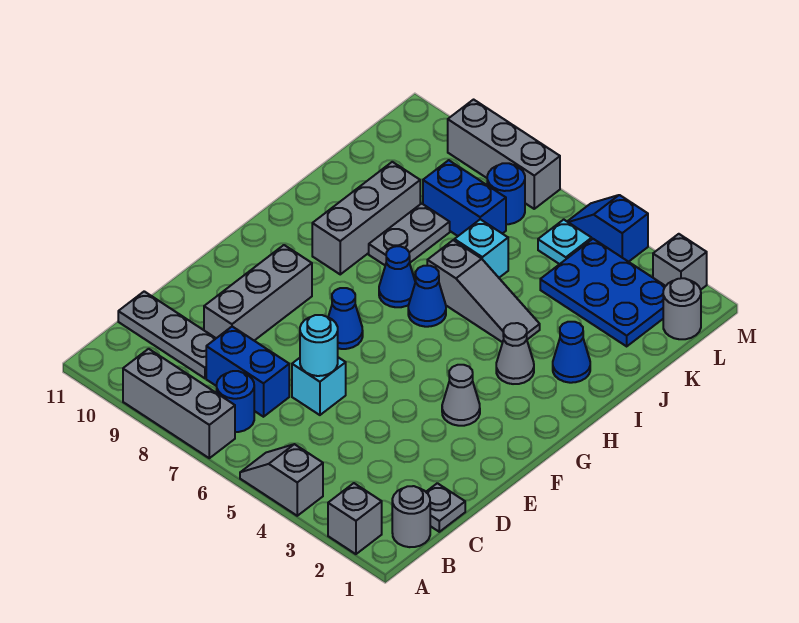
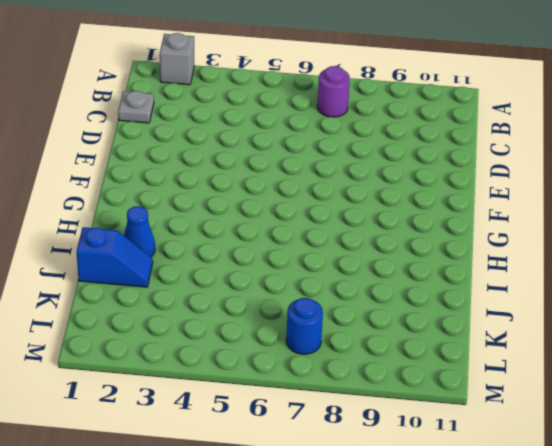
purple 1x1 round brick [317,66,350,117] -> blue 1x1 round brick [217,371,254,432]
blue 1x2 slope [77,227,153,287] -> blue 1x2 slope moved to [567,195,648,262]
none -> grey 1x2 slope [240,444,323,516]
none -> grey 1x3 brick [123,349,235,458]
none -> grey 1x1 round brick [392,486,430,547]

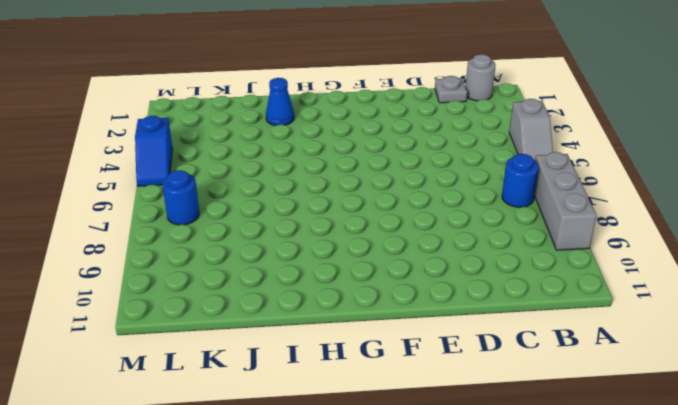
none -> grey 1x1 brick [328,483,382,554]
none -> blue 1x2 brick [206,327,289,417]
none -> grey 1x3 plate [118,291,216,378]

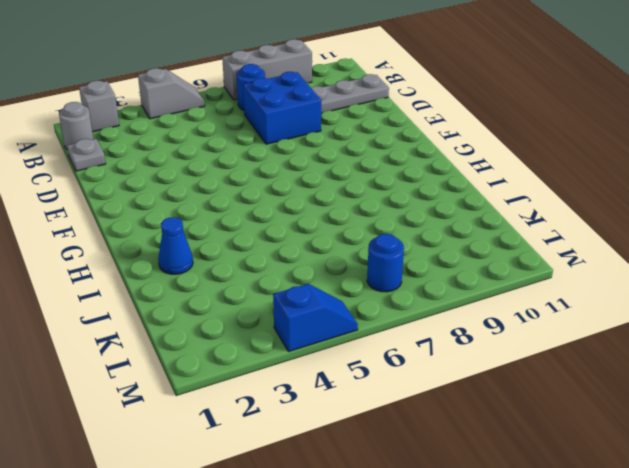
blue 2x2 brick [243,72,321,144] -> blue 1x2 brick [206,327,289,417]
none -> cyan 1x1 brick [292,357,346,415]
none -> grey 1x3 brick [204,245,312,341]
none -> grey 1x1 cone [442,365,480,426]

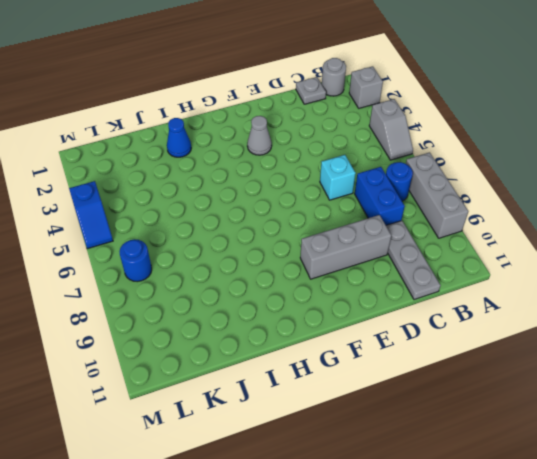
none -> blue 1x1 cone [328,288,363,349]
none -> grey 1x1 cone [496,323,534,384]
none -> blue 1x1 cone [408,266,446,327]

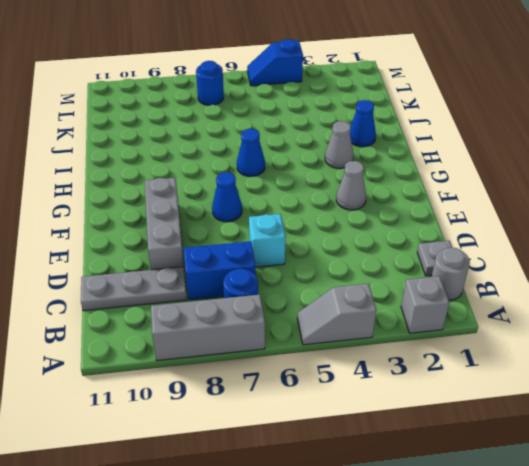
none -> blue 1x1 cone [379,246,415,307]
none -> grey 1x3 brick [312,162,420,274]
none -> grey 1x3 slope [427,240,540,342]

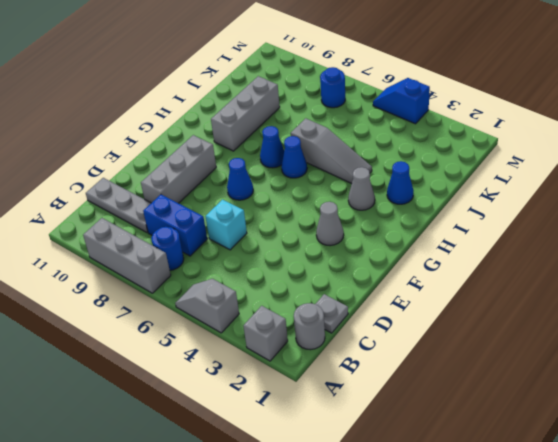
none -> grey 1x2 plate [369,204,450,265]
none -> cyan 1x1 brick [454,219,508,278]
none -> blue 2x3 plate [540,239,665,346]

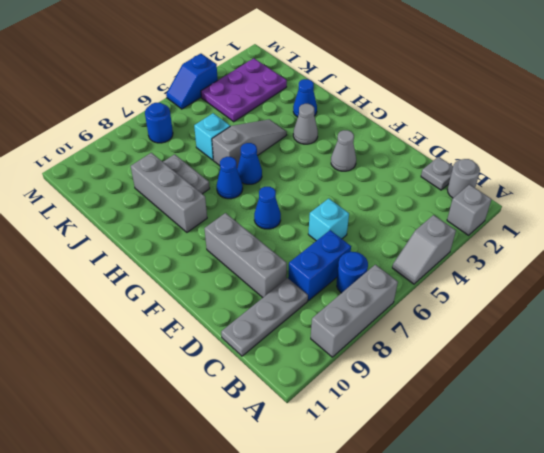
purple 2x3 plate [201,58,287,122] -> blue 2x3 plate [540,239,665,346]
none -> blue 1x2 brick [423,160,506,236]
none -> grey 1x1 round brick [663,278,701,339]
none -> cyan 1x1 plate [538,220,592,264]

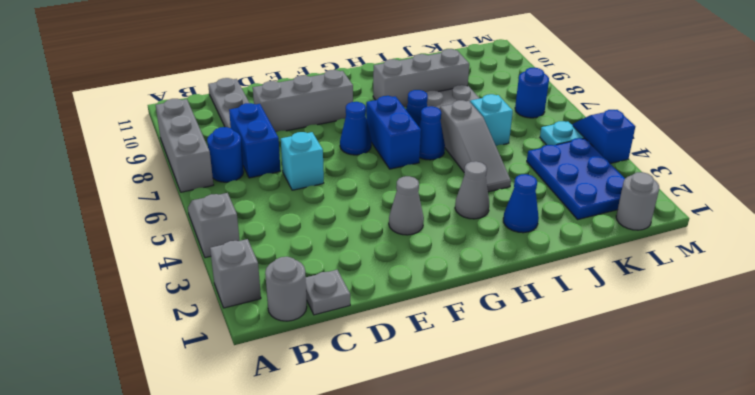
blue 1x2 brick [366,96,421,169] -> blue 1x2 brick moved to [423,160,506,236]
none -> grey 1x1 brick [653,234,707,290]
none -> grey 1x3 brick [448,100,560,209]
none -> cyan 1x1 round brick [300,315,338,376]

